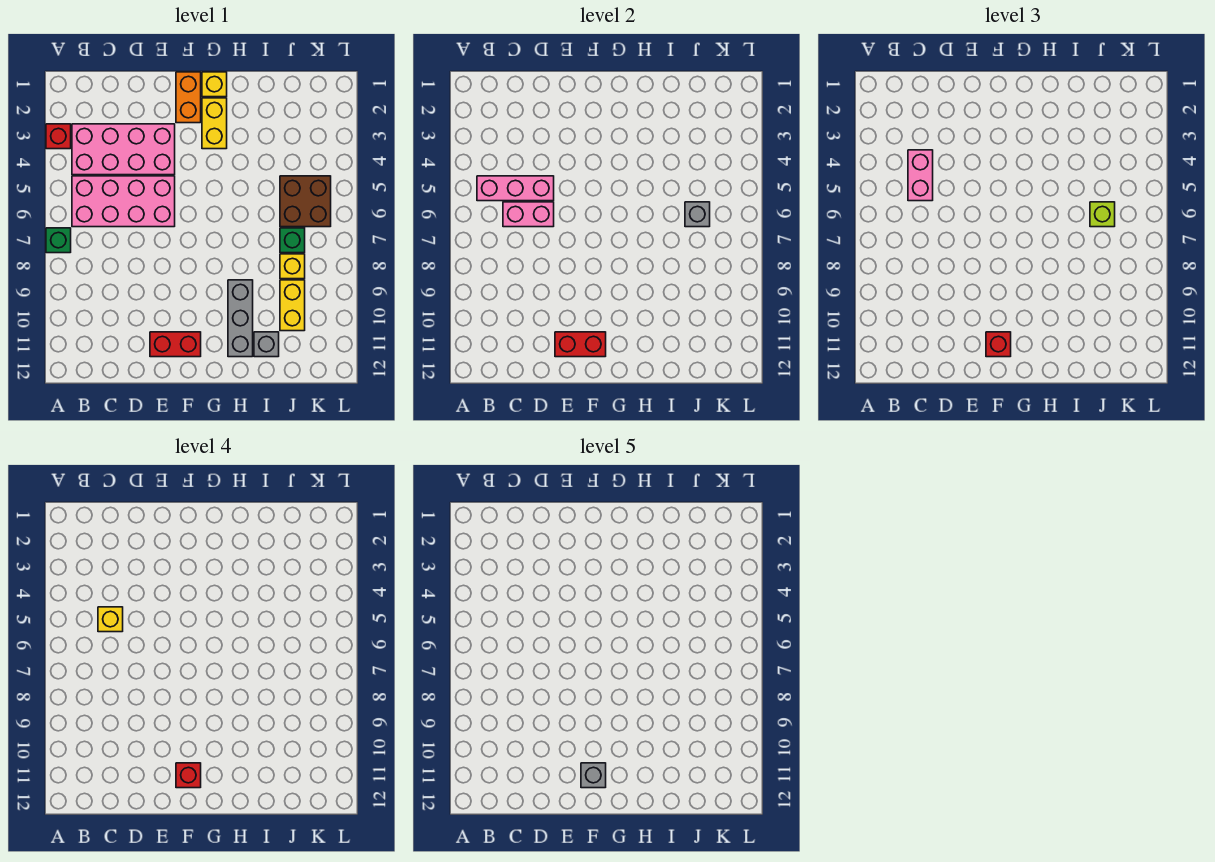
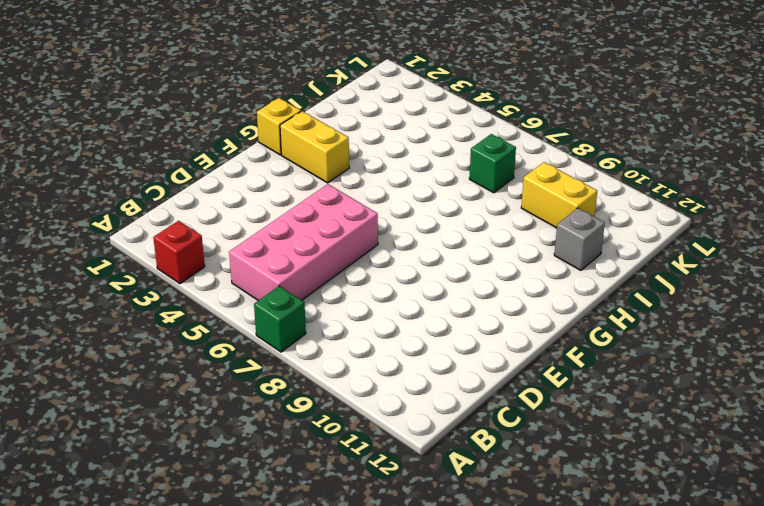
none -> pink 2x4 brick [72,124,175,175]
none -> red 1x2 brick [150,332,201,357]
none -> orange 1x2 brick [176,72,201,123]

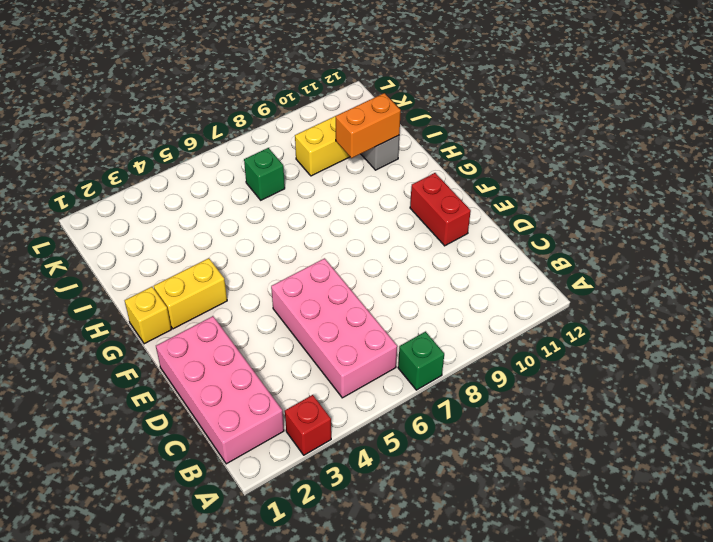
pink 2x4 brick [156,316,284,464] -> pink 2x4 brick moved to [72,124,175,175]
orange 1x2 brick [336,93,401,158] -> orange 1x2 brick moved to [176,72,201,123]
none -> grey 1x3 brick [228,280,253,357]
none -> brown 2x2 brick [280,176,331,227]
none -> yellow 1x1 brick [280,254,305,279]

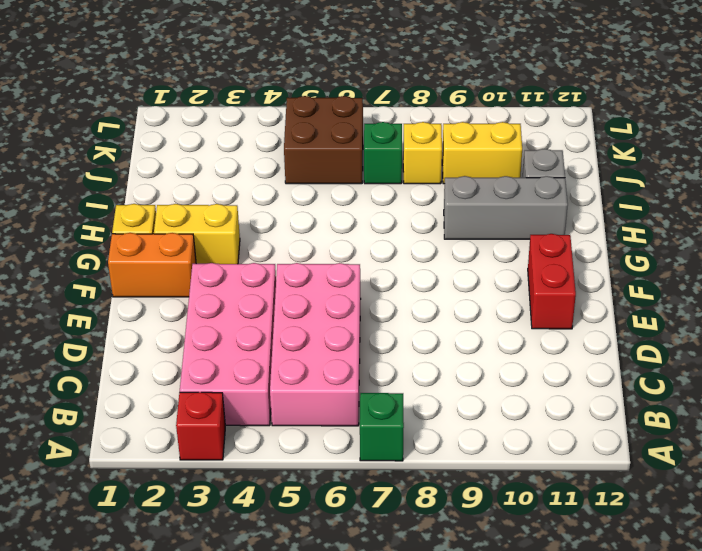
none -> pink 1x3 brick [477,176,554,201]
none -> pink 1x2 brick [503,202,554,227]
none -> red 1x2 brick [555,332,606,357]

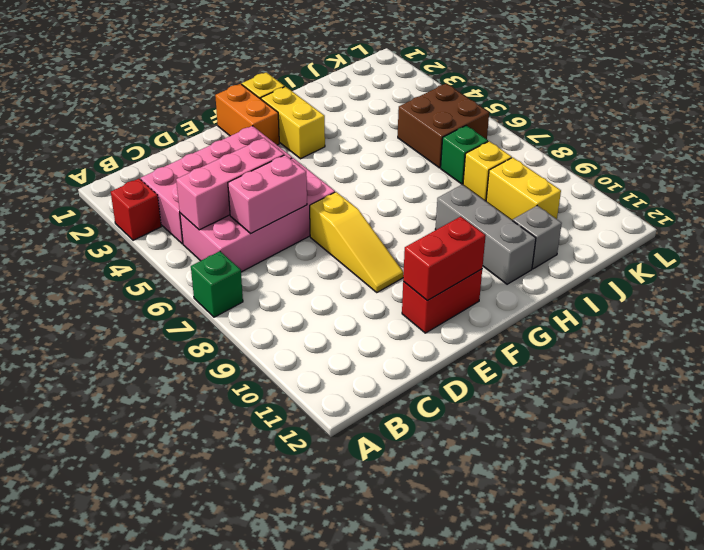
yellow 1x3 slope [310,192,403,292] -> none
none -> grey 1x1 brick [685,202,710,227]
none -> pink 1x2 brick [908,150,933,201]
none -> red 1x1 brick [986,332,1011,357]

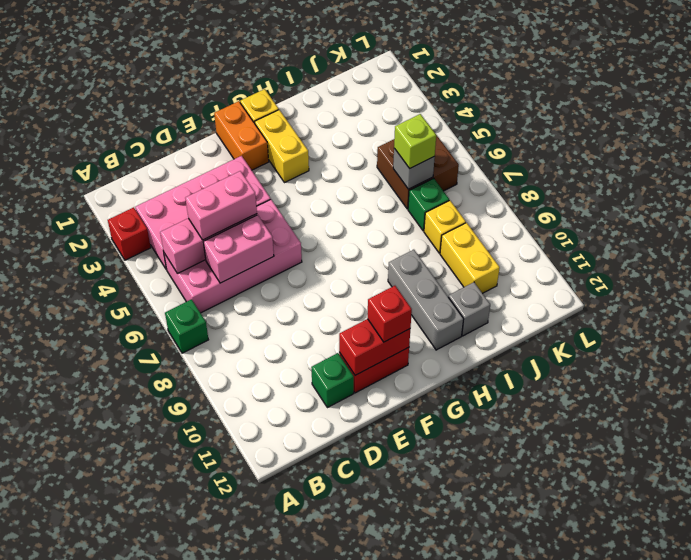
pink 1x2 brick [185,171,257,240] -> pink 1x2 brick turned to [908,150,933,201]
green 1x1 brick [311,353,354,408] -> none
none -> yellow 1x1 brick [98,607,123,632]
none -> red 1x1 brick [176,763,201,788]
none -> grey 1x1 brick [581,763,606,788]

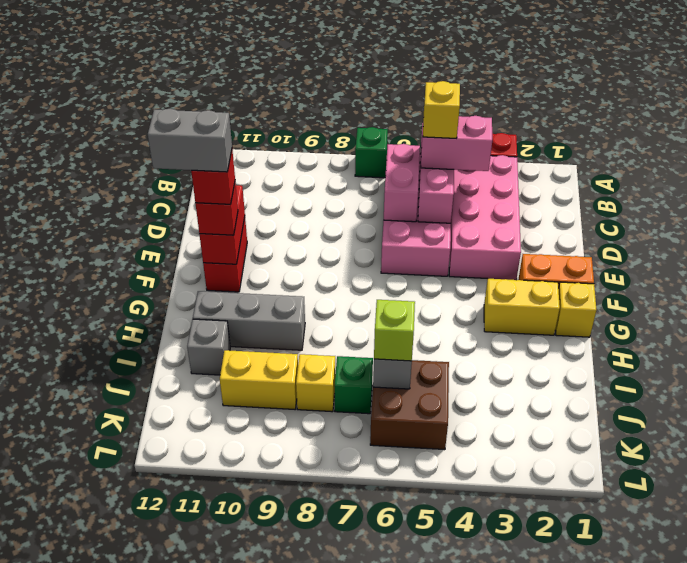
grey 1x2 brick [148,109,232,172] -> grey 1x1 brick [581,763,606,788]

